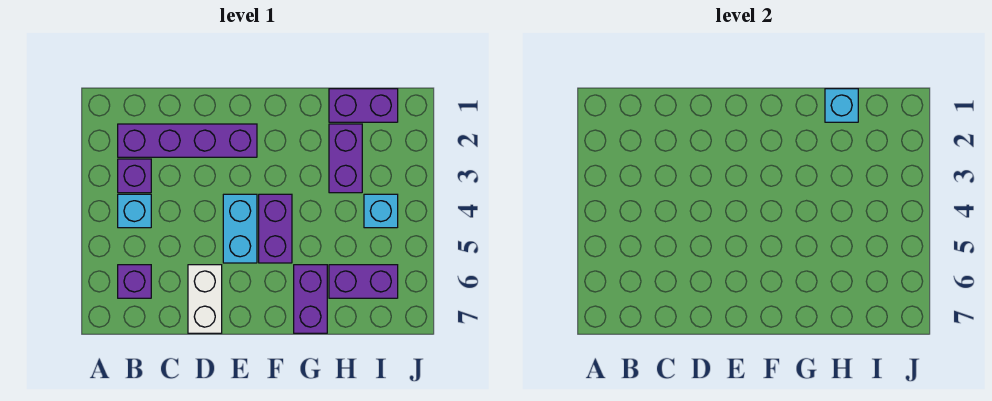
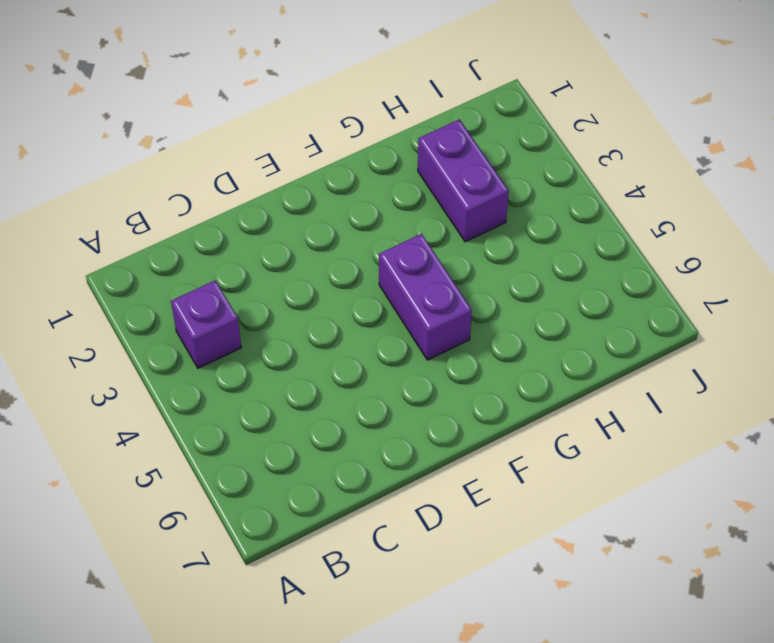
none -> purple 1x4 brick [118,124,257,157]
none -> cyan 1x1 brick [118,194,151,228]
none -> purple 1x1 brick [118,265,151,298]

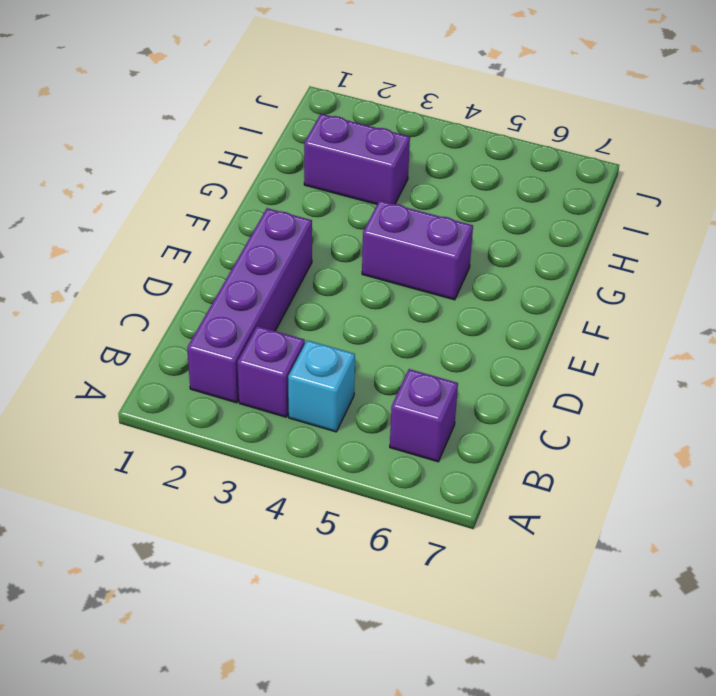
none -> white 1x2 brick [188,265,222,333]
none -> cyan 1x2 brick [223,194,257,263]
none -> purple 1x2 brick [294,265,327,333]

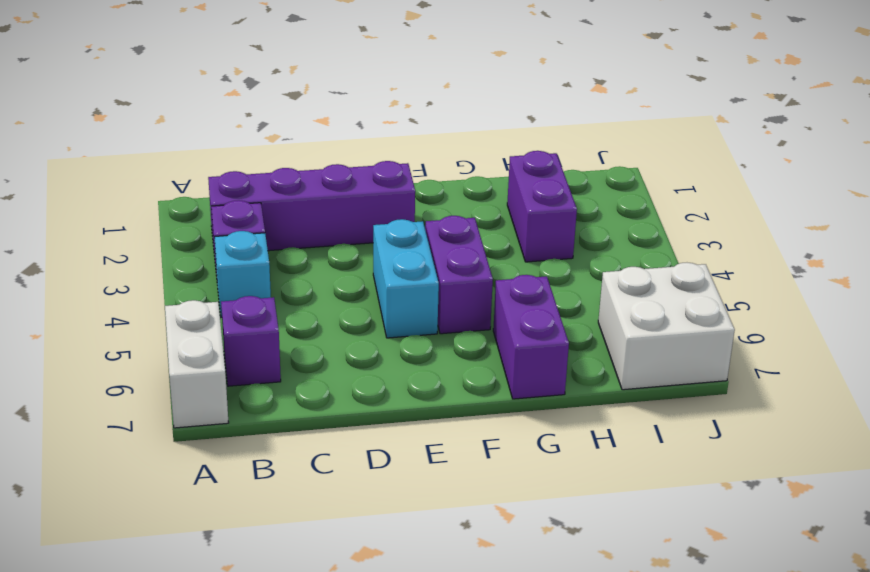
white 1x2 brick [165,300,229,428] -> white 1x2 brick moved to [188,265,222,333]
white 2x2 brick [598,263,735,390] -> purple 1x2 brick [329,265,398,298]
none -> purple 1x2 brick [329,89,398,122]
none -> cyan 1x1 brick [364,194,398,228]
none -> cyan 1x1 brick [825,89,858,122]

